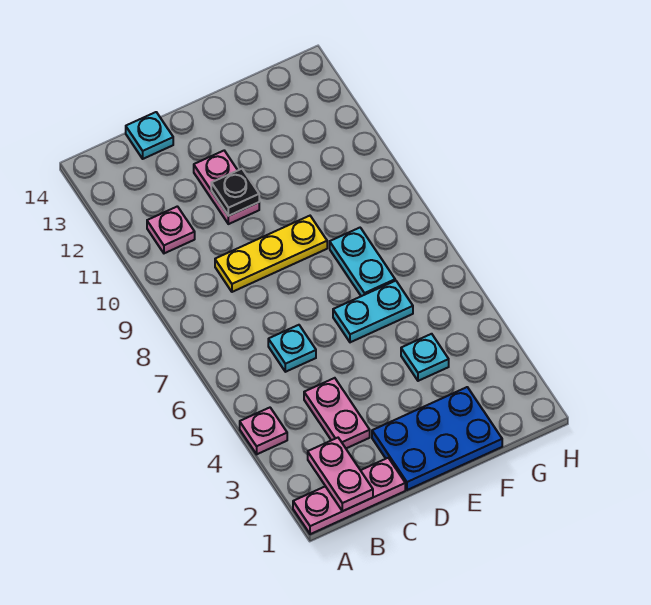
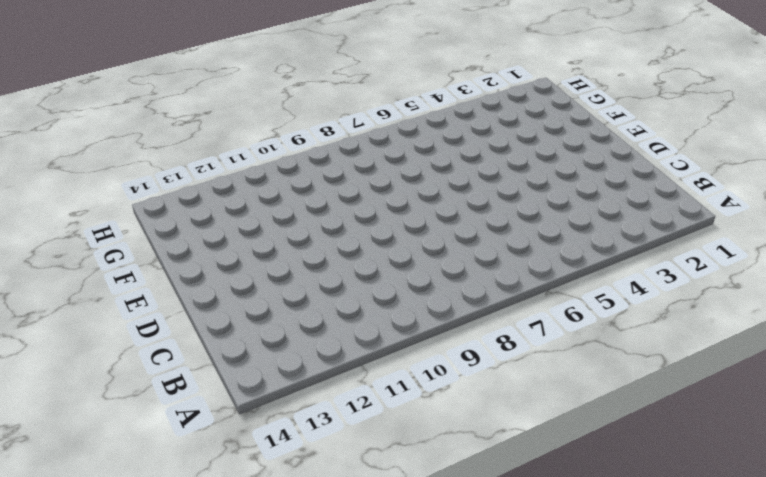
none -> pink 1x3 plate [293,458,405,534]
none -> pink 1x1 plate [240,408,287,454]
none -> pink 1x1 plate [147,206,195,253]

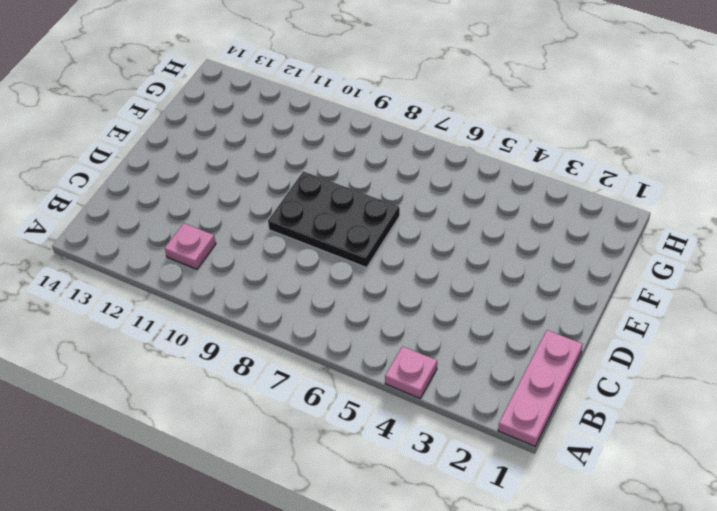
black 2x3 plate [268,171,400,267] -> yellow 1x3 plate [215,216,327,292]
none -> pink 1x2 plate [304,378,370,448]
none -> cyan 1x1 plate [268,325,316,372]
none -> cyan 1x1 plate [126,112,173,159]

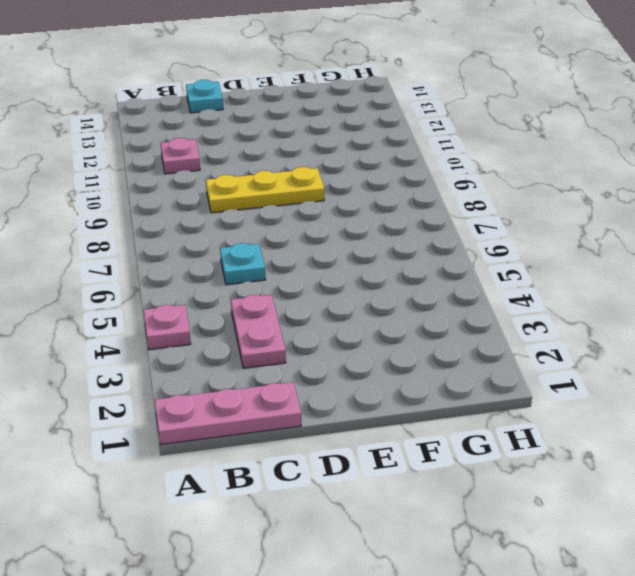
none -> blue 2x3 plate [372,387,502,490]
none -> pink 1x2 plate [194,151,259,224]
none -> cyan 1x2 plate [333,281,413,342]

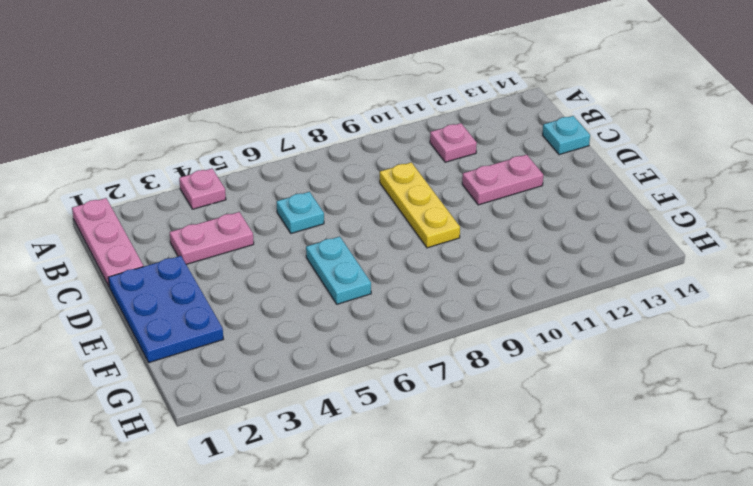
none -> cyan 1x1 plate [401,334,449,381]
none -> cyan 1x2 plate [330,228,395,296]
none -> pink 1x2 plate [308,438,373,511]

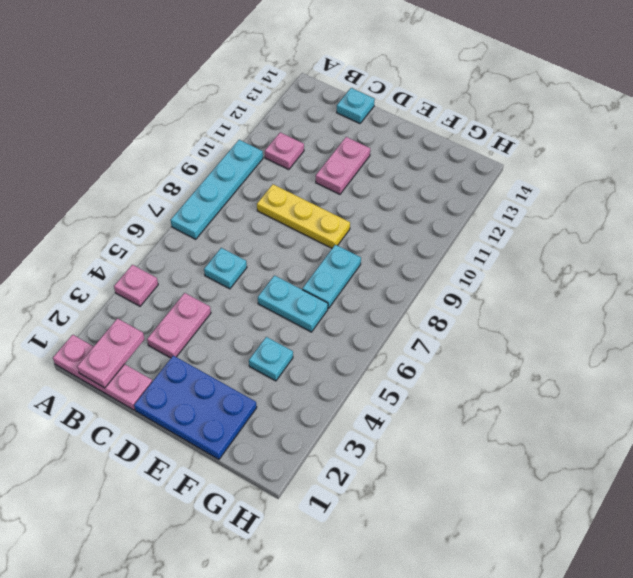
cyan 1x4 plate [171,140,263,239] -> none
none -> black 1x1 plate [211,169,259,216]

